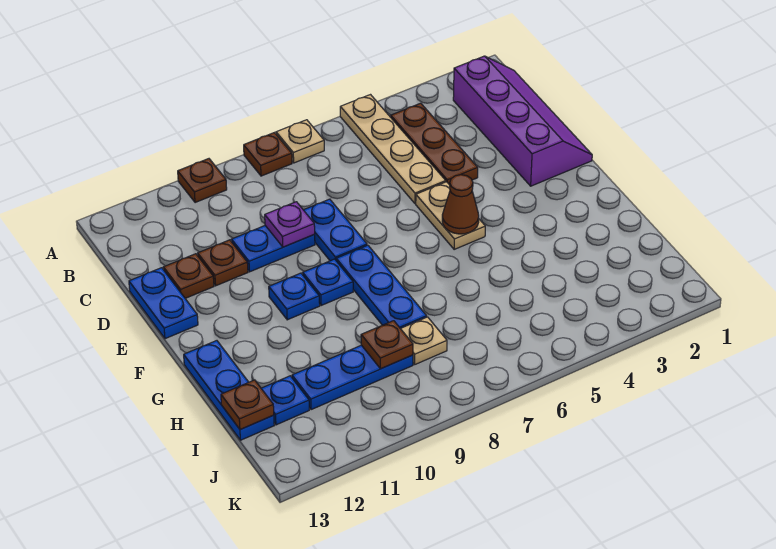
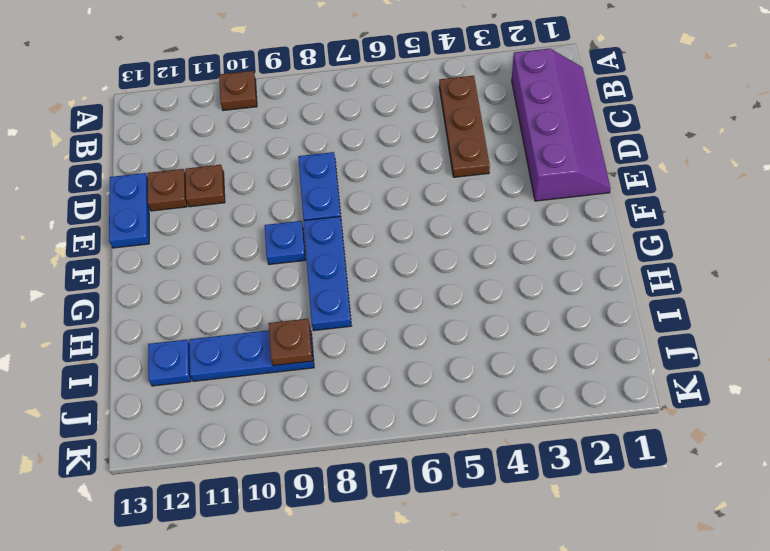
none -> tan 1x4 plate [340,95,446,204]
none -> tan 1x1 plate [276,120,324,163]
none -> brown 1x1 plate [244,133,292,176]

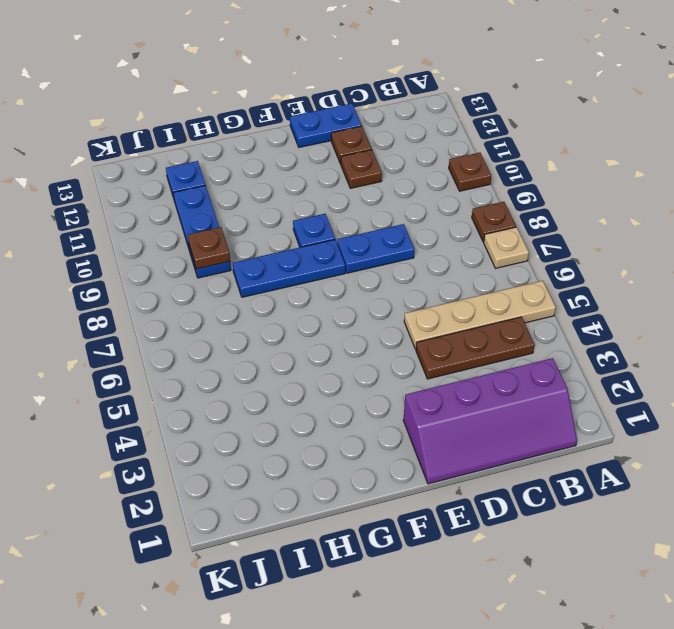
none -> blue 1x2 plate [231,226,315,272]
none -> tan 1x2 plate [416,182,485,249]
none -> blue 1x1 plate [269,273,320,320]

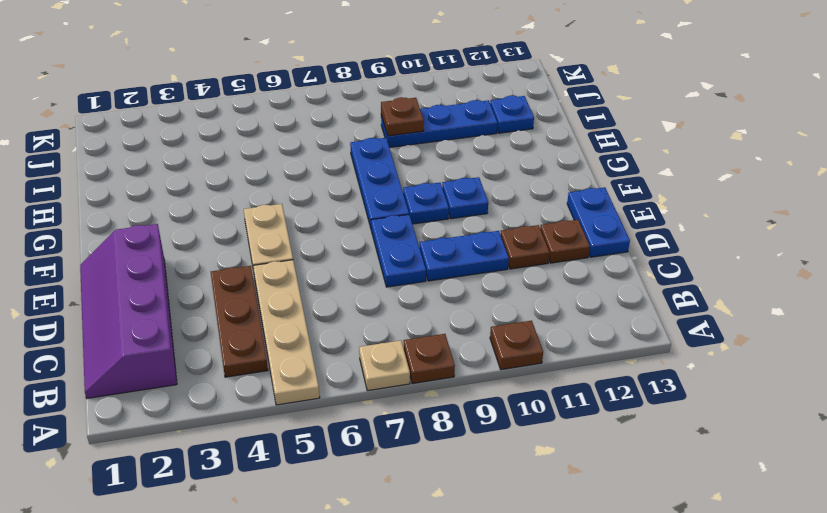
none -> blue 1x3 plate [184,341,274,440]
none -> tan 1x1 plate [401,317,447,364]
none -> purple 1x1 plate [265,202,315,247]

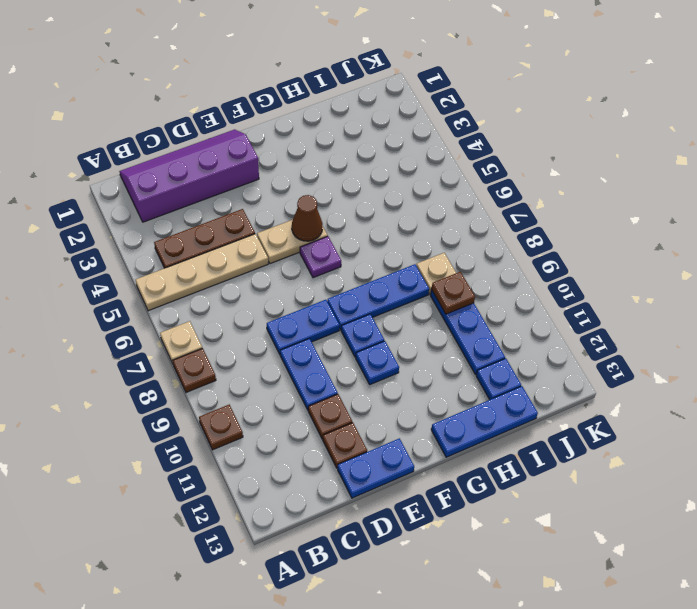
purple 1x1 plate [300,236,341,278] -> purple 1x1 plate moved to [265,202,315,247]
none -> brown 1x1 plate [221,380,274,430]

